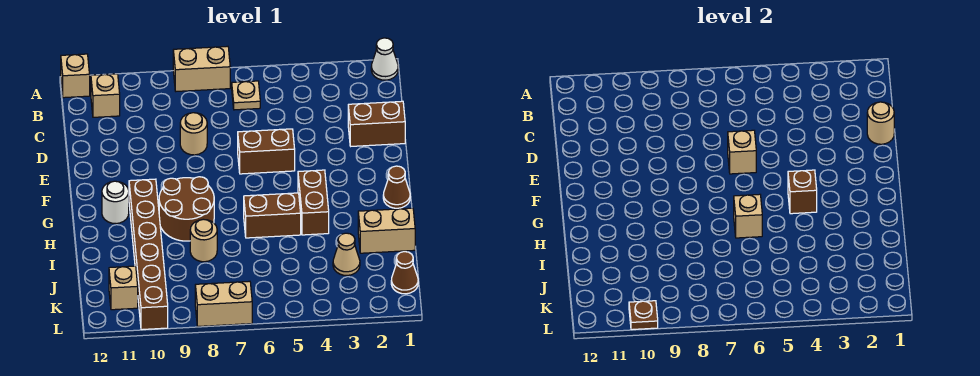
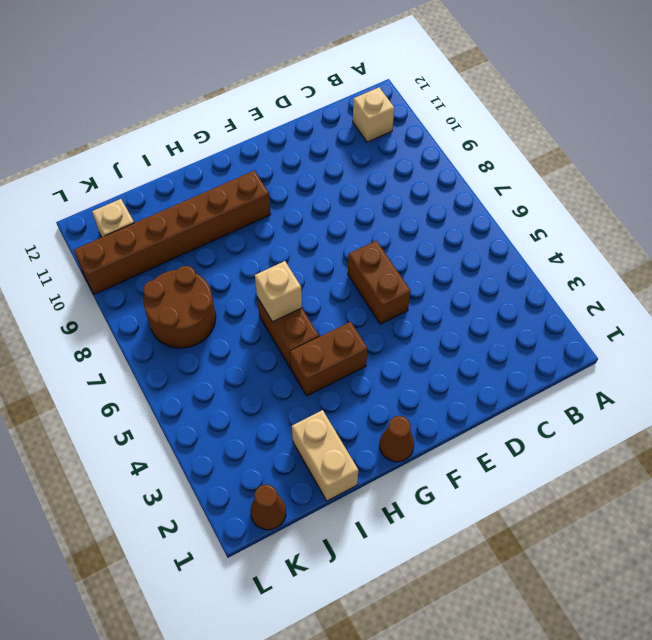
brown 2x2 round brick [143,266,216,348] -> brown 2x2 round brick moved to [159,177,214,241]
none -> white 1x1 cone [371,38,398,80]
none -> tan 1x2 brick [173,46,230,91]
none -> tan 1x1 brick [61,54,90,98]

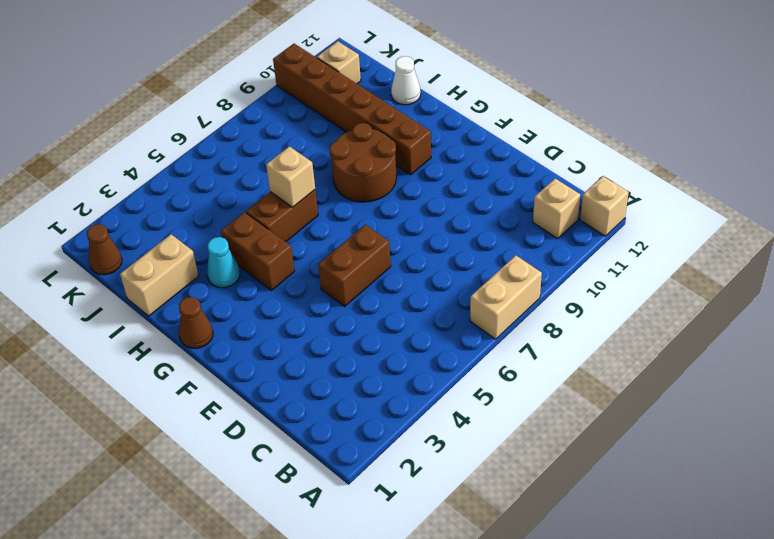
cyan 1x1 cone [207,237,240,288] -> none
white 1x1 cone [391,56,421,105] -> white 1x1 cone moved to [371,38,398,80]
none -> tan 1x1 plate [232,81,260,110]
none -> brown 1x2 brick [348,101,405,146]
none -> tan 1x1 round brick [180,113,207,155]

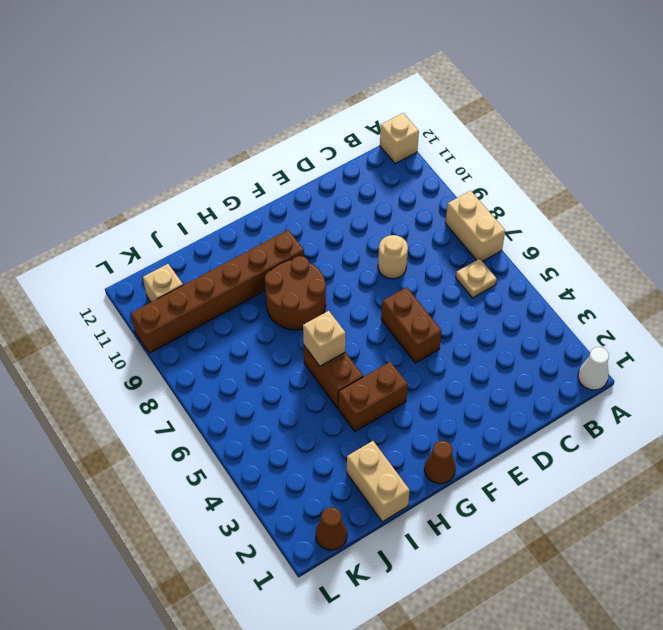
none -> tan 1x1 brick [91,74,120,117]
none -> brown 1x2 brick [348,101,405,146]
none -> white 1x1 round brick [102,181,129,224]

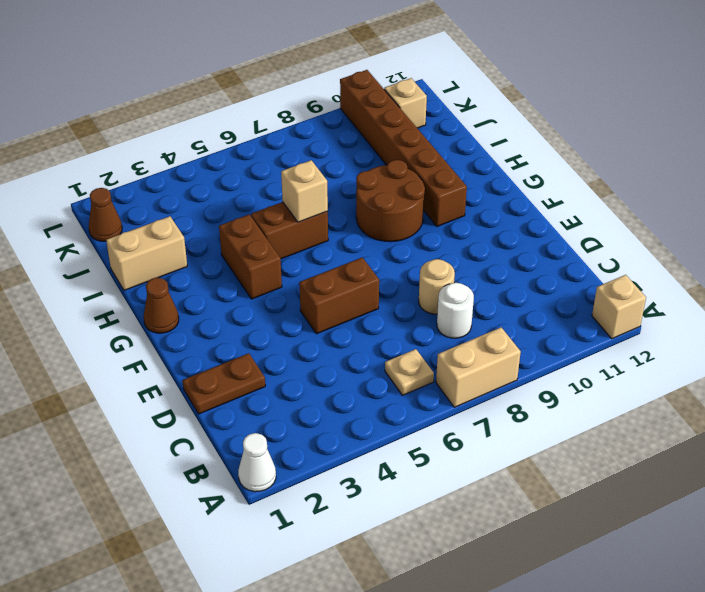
white 1x1 round brick [437,283,474,338] -> white 1x1 round brick moved to [102,181,129,224]
brown 1x2 plate [183,353,265,414] -> brown 1x2 brick [348,101,405,146]
none -> tan 1x1 brick [91,74,120,117]
none -> tan 1x1 round brick [190,219,217,262]
none -> tan 1x1 cone [333,233,360,275]

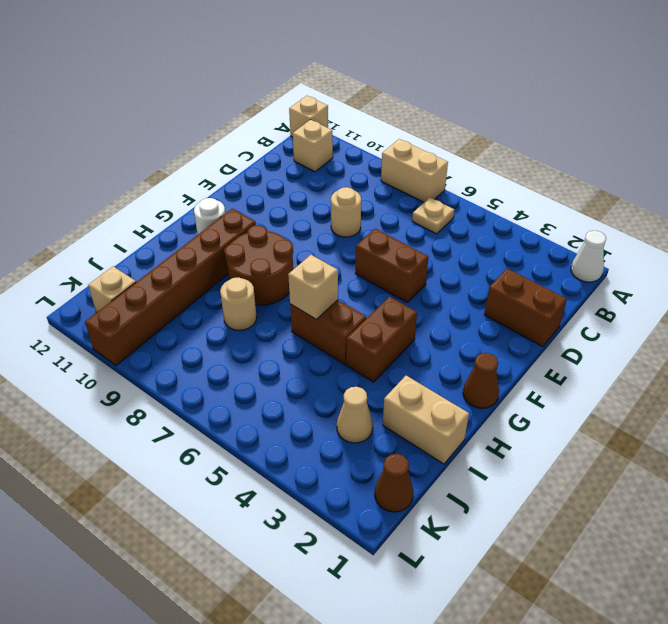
none -> tan 1x2 brick [195,281,252,326]
none -> tan 1x1 round brick [867,102,894,144]
none -> tan 1x1 brick [728,130,756,174]

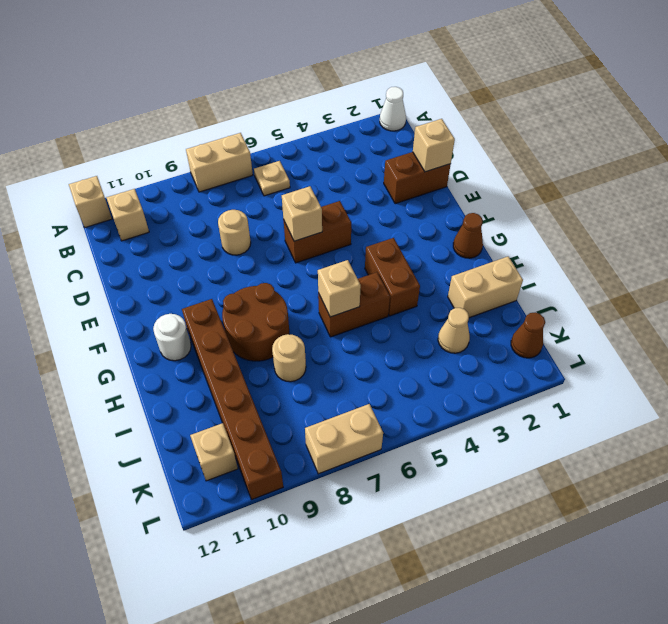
tan 1x1 brick [413,119,455,172] -> tan 1x1 round brick [867,102,894,144]
none -> brown 1x1 brick [788,170,817,214]
none -> brown 1x1 plate [629,301,658,330]

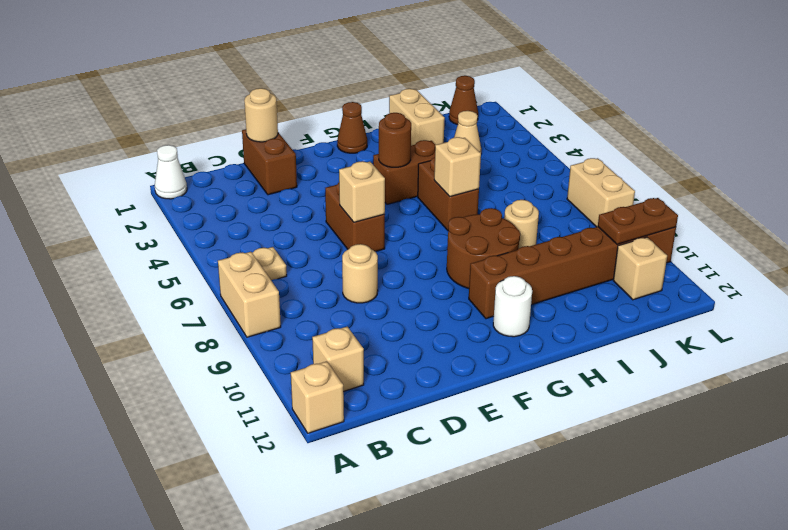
brown 1x1 round brick [379,113,411,167] -> brown 1x1 brick [788,170,817,214]
brown 1x2 plate [598,198,678,244] -> brown 1x1 plate [629,301,658,330]

